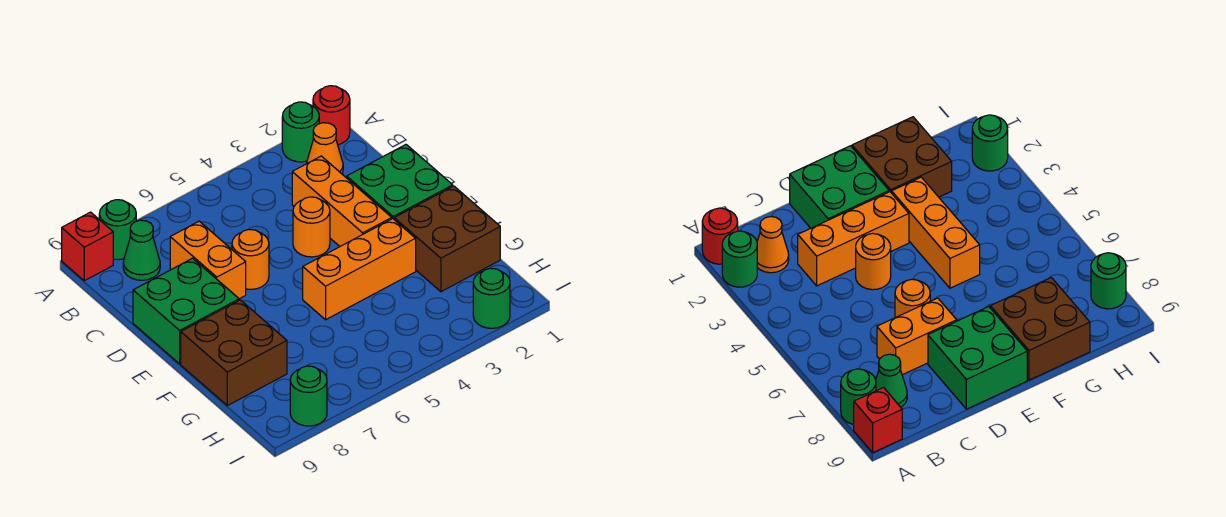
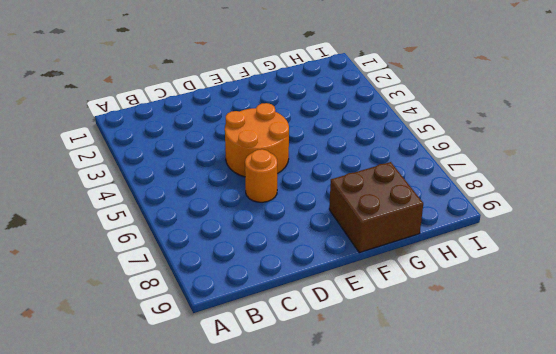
orange 2x2 round brick [225,103,289,177] -> orange 1x1 round brick [293,197,330,257]
none -> red 1x1 round brick [313,86,350,145]
none -> green 1x1 round brick [282,102,319,162]
none -> green 1x1 round brick [99,200,136,260]

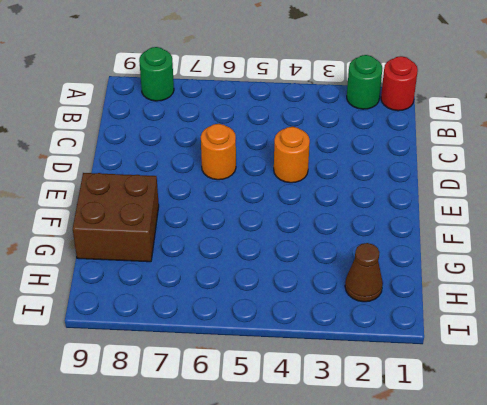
brown 1x1 cone [345,243,383,302] -> none
none -> red 1x1 brick [62,212,113,281]
none -> orange 1x1 cone [307,123,343,174]
none -> green 1x1 cone [123,220,160,280]

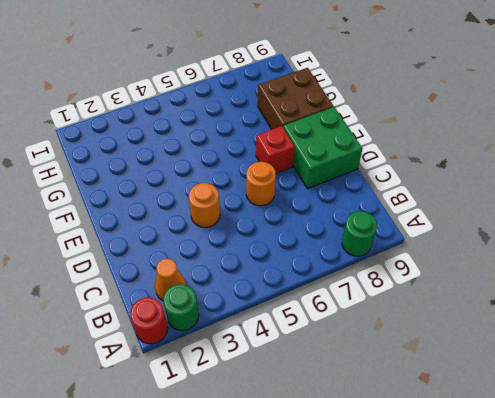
red 1x1 brick [256,126,295,173] -> red 1x1 brick moved to [62,212,113,281]
none -> green 1x1 cone [123,220,160,280]
none -> orange 1x3 brick [292,156,392,246]
none -> orange 1x2 brick [170,221,246,299]

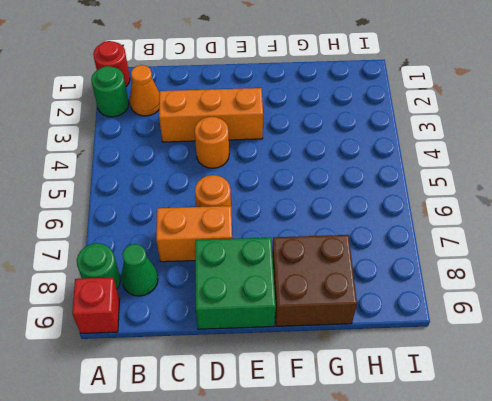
none -> green 2x2 brick [347,145,453,219]
none -> brown 2x2 brick [394,186,500,292]
none -> orange 1x3 brick [303,219,416,320]

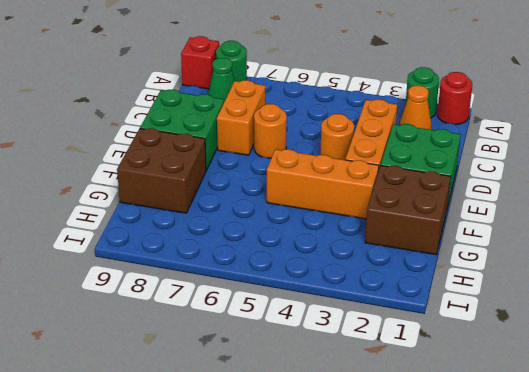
none -> green 1x1 round brick [473,268,510,328]
none -> green 1x1 round brick [290,366,327,426]

